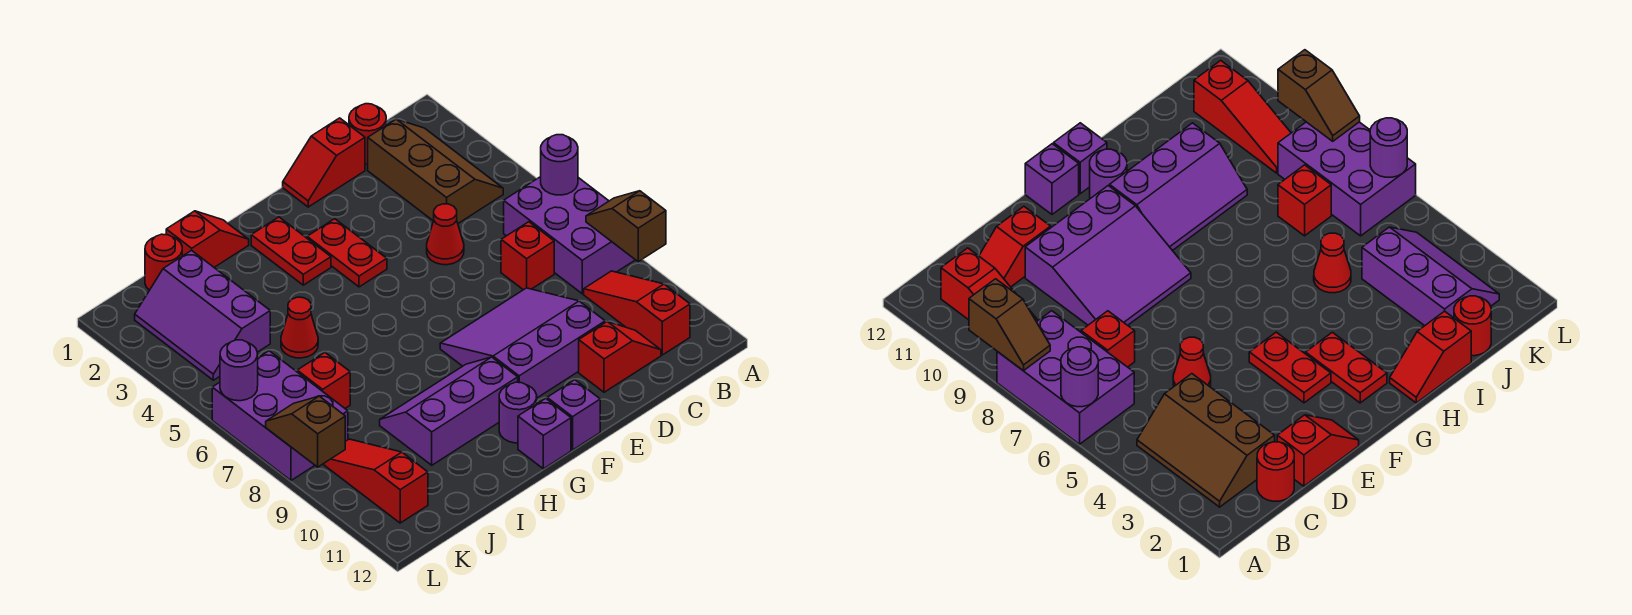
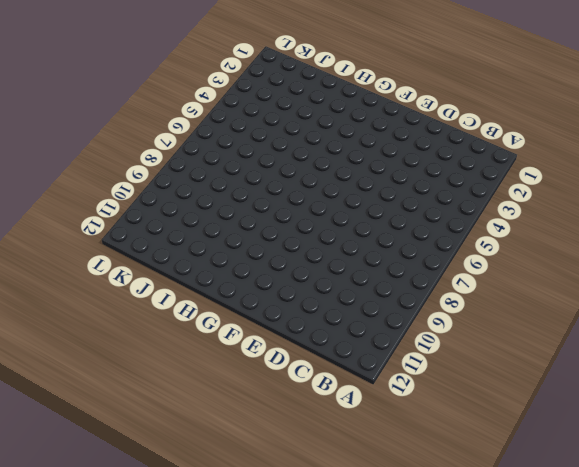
none -> purple 2x3 brick [504,177,635,294]
none -> brown 2x3 slope [368,119,503,223]
none -> red 1x3 slope [584,271,690,355]

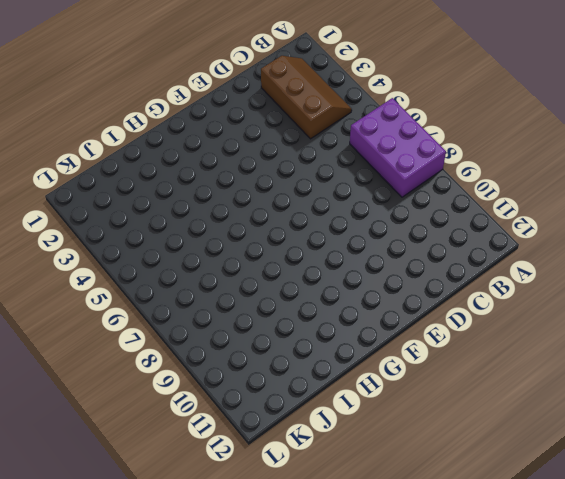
none -> red 1x3 slope [584,271,690,355]
none -> red 1x1 round brick [349,104,386,164]
none -> red 1x1 brick [501,222,554,290]

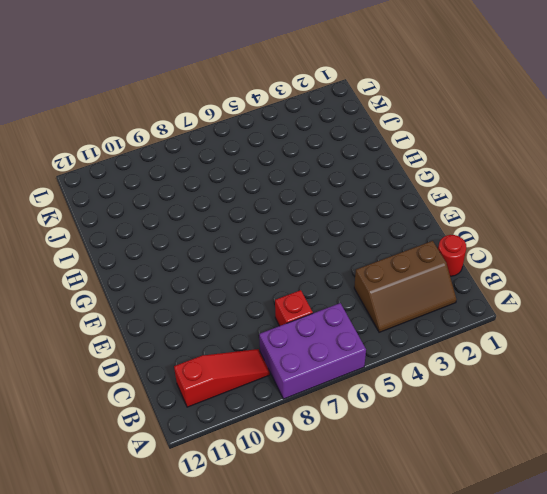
none -> red 1x2 slope [579,321,661,392]
none -> red 1x2 slope [283,118,365,207]
none -> red 1x1 cone [427,204,464,265]

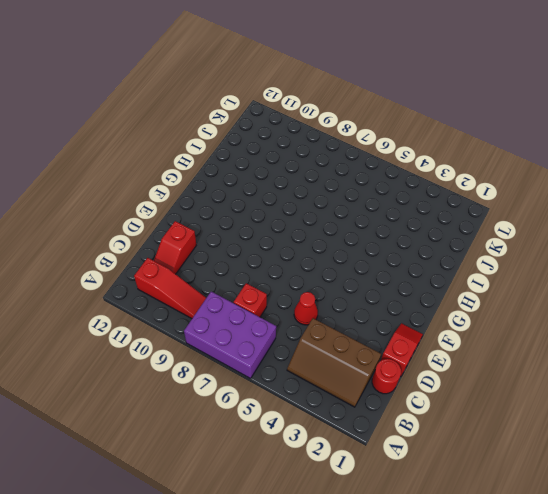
none -> purple 3x3 slope [440,288,605,398]
none -> red 1x2 plate [307,219,387,287]
none -> purple 1x1 brick [547,380,600,450]

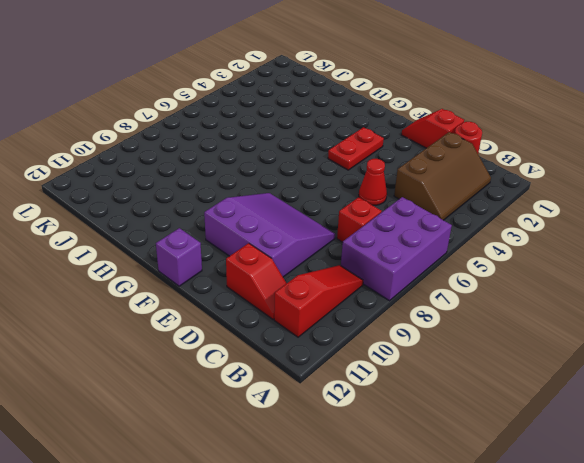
none -> red 1x2 plate [251,217,331,285]
none -> purple 2x3 slope [380,357,518,465]
none -> purple 1x1 round brick [499,382,537,443]

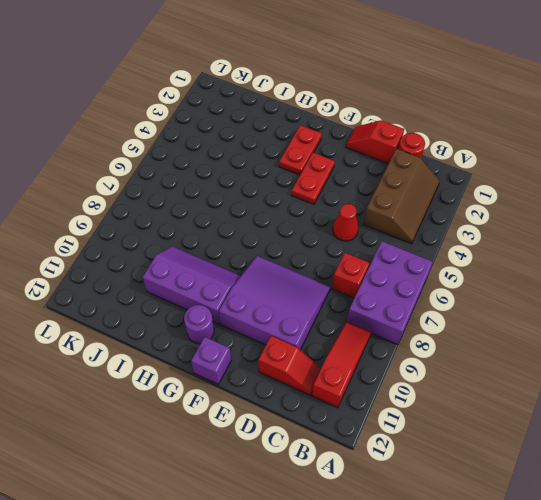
none -> purple 1x1 brick [518,398,571,469]
none -> red 1x2 slope [166,211,249,267]
none -> red 1x1 cone [281,297,318,358]

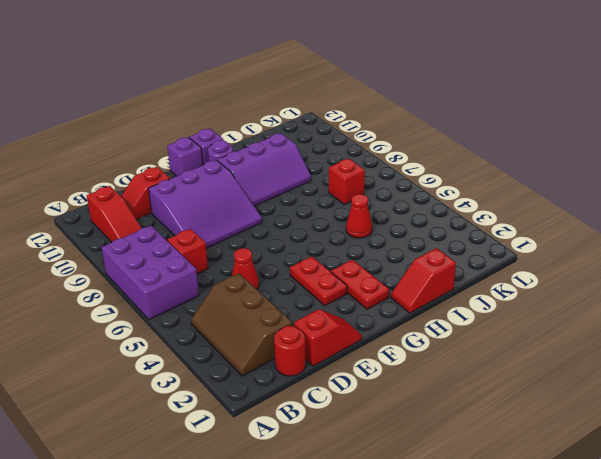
none -> red 1x1 round brick [145,234,182,290]
none -> purple 2x3 slope [135,250,270,380]
none -> purple 2x3 brick [212,351,348,480]

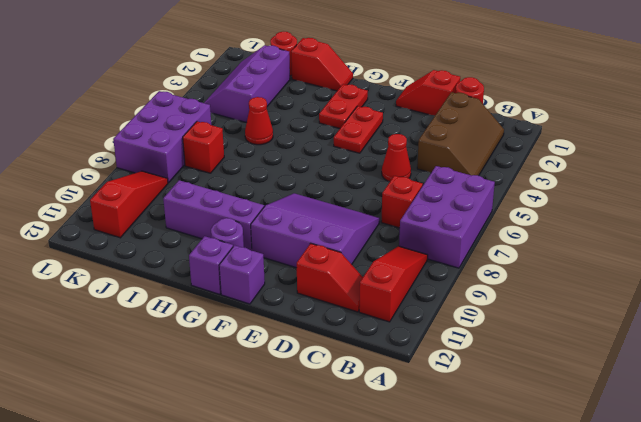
none -> purple 1x1 round brick [541,135,578,195]
none -> brown 1x2 slope [586,191,666,262]
none -> purple 1x1 round brick [220,340,258,401]

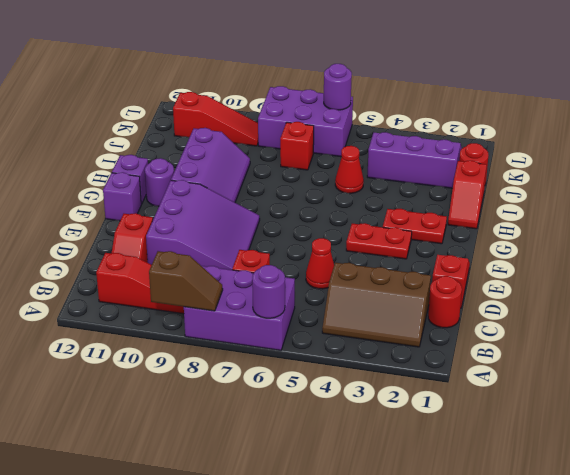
none -> brown 1x2 slope [266,396,345,467]

